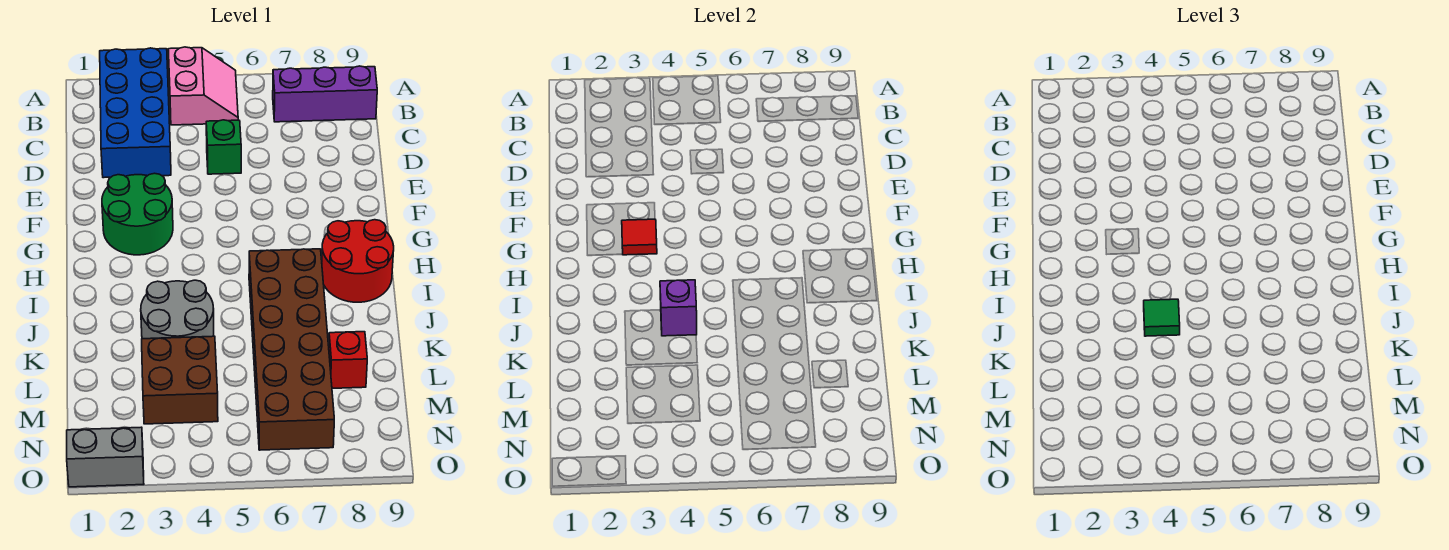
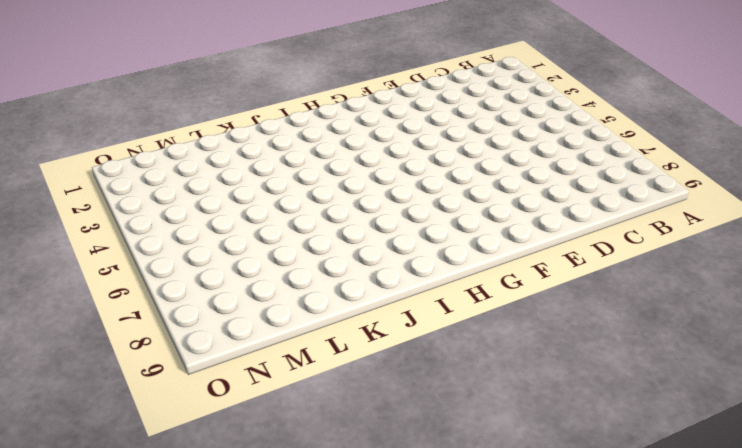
none -> blue 2x4 brick [100,48,171,178]
none -> pink 2x2 slope [168,47,238,125]
none -> purple 1x3 brick [273,66,377,122]

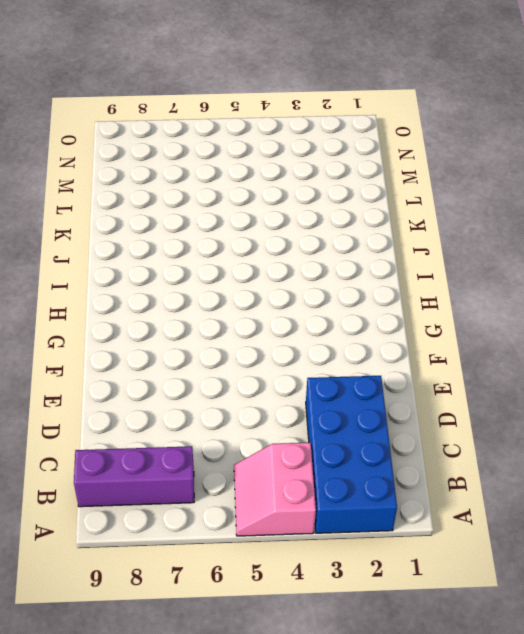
none -> green 1x1 brick [206,120,241,174]
none -> green 2x2 round brick [102,173,173,255]
none -> red 2x2 round brick [322,220,394,302]

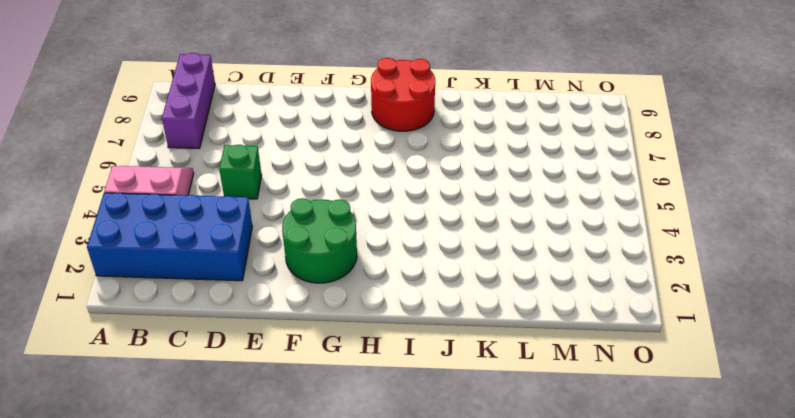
none -> brown 2x6 brick [249,249,334,450]
none -> grey 2x2 round brick [141,280,214,339]
none -> brown 2x2 brick [142,336,218,424]

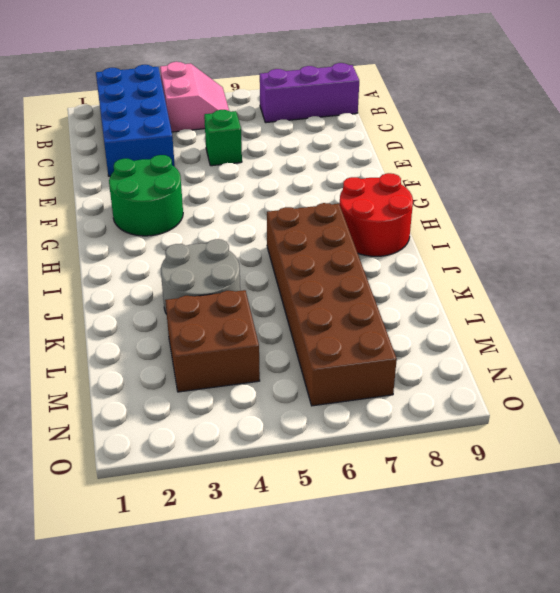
none -> red 1x1 brick [329,332,367,388]
none -> grey 1x2 brick [67,427,144,487]
none -> red 1x1 tile [622,219,657,255]

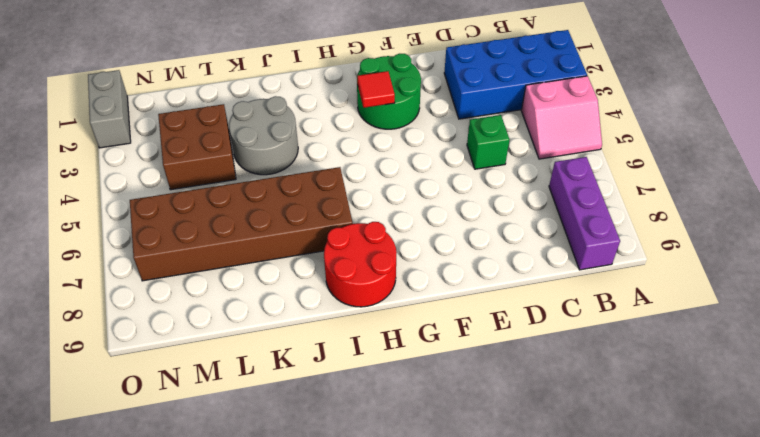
none -> red 1x1 brick [329,332,367,388]
none -> purple 1x1 brick [660,280,697,336]
none -> green 1x1 tile [1144,299,1180,336]

